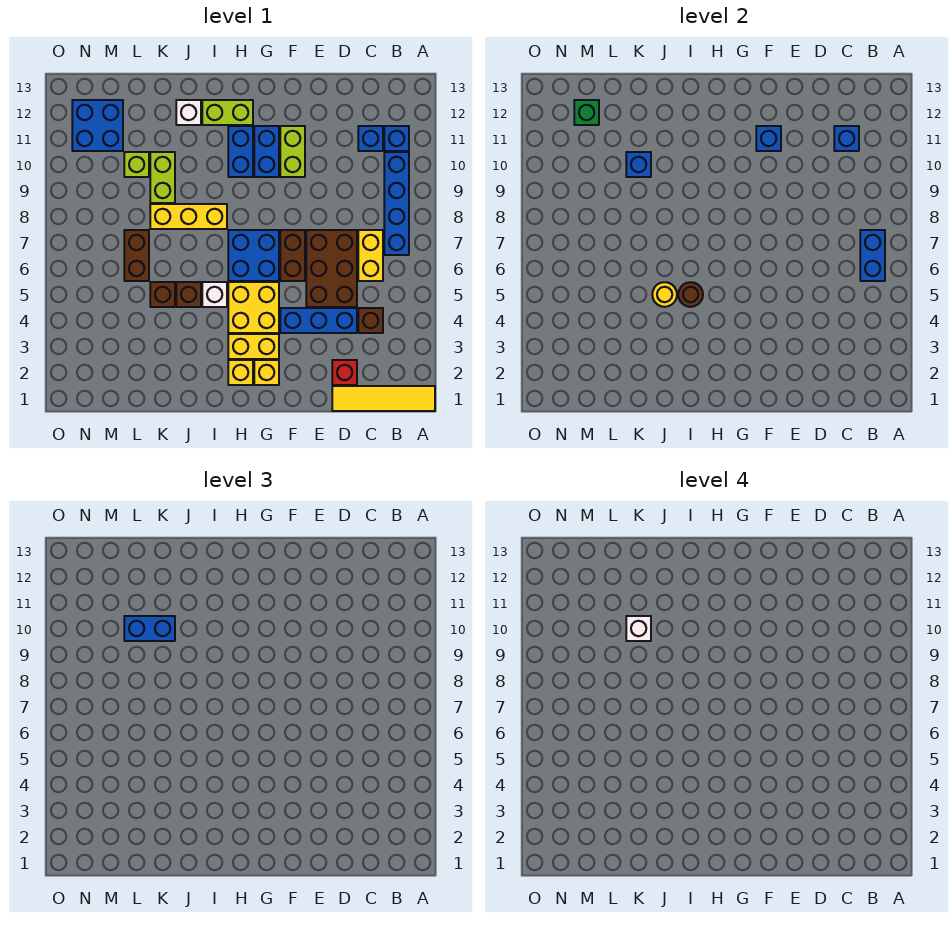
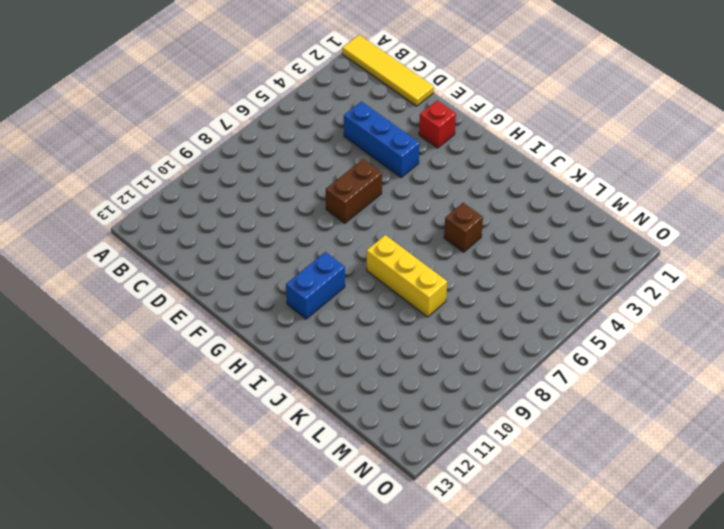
red 1x1 brick [419,100,456,148] -> red 1x1 brick moved to [332,360,357,385]
none -> blue 1x4 brick [384,152,409,255]
none -> blue 1x1 brick [384,126,409,151]
none -> brown 1x1 brick [358,308,383,333]
none -> yellow 1x2 brick [358,230,383,281]

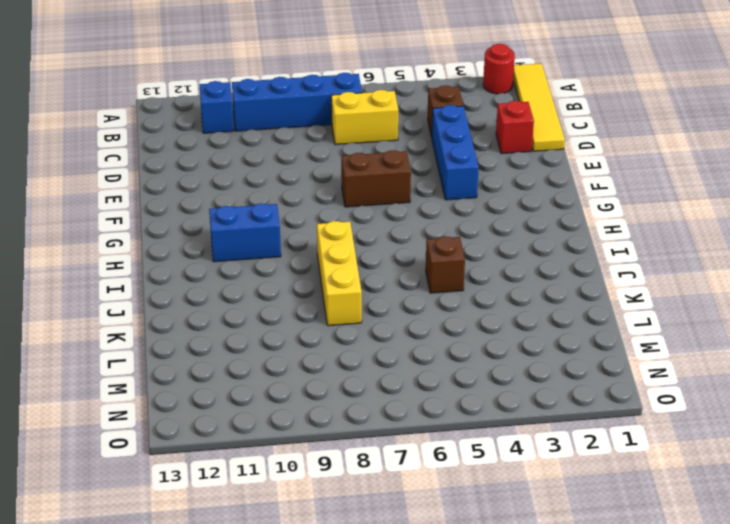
red 1x1 round brick [483,44,515,94] -> none
none -> blue 1x1 brick [358,126,383,151]
none -> brown 2x3 brick [306,230,357,307]
none -> lime 1x2 brick [280,126,305,177]
none -> yellow 1x1 brick [254,360,279,385]

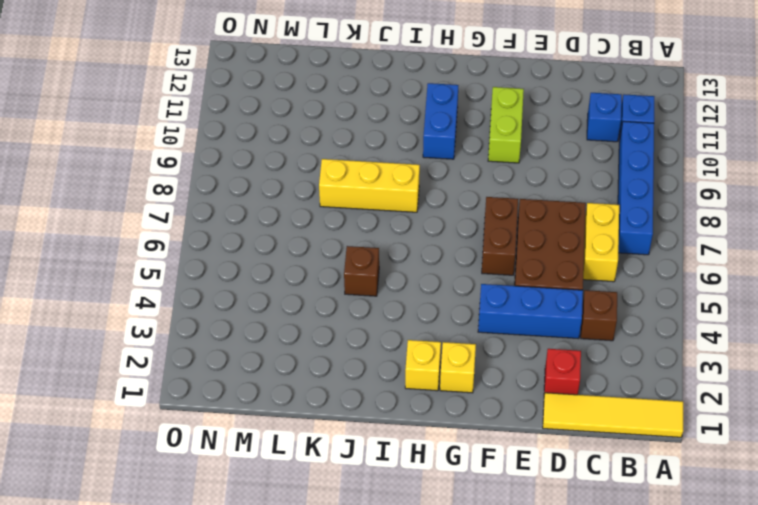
none -> yellow 1x2 brick [228,334,279,359]
none -> yellow 2x2 brick [228,282,279,333]
none -> blue 2x2 brick [228,230,279,281]
none -> blue 1x2 brick [254,126,279,177]

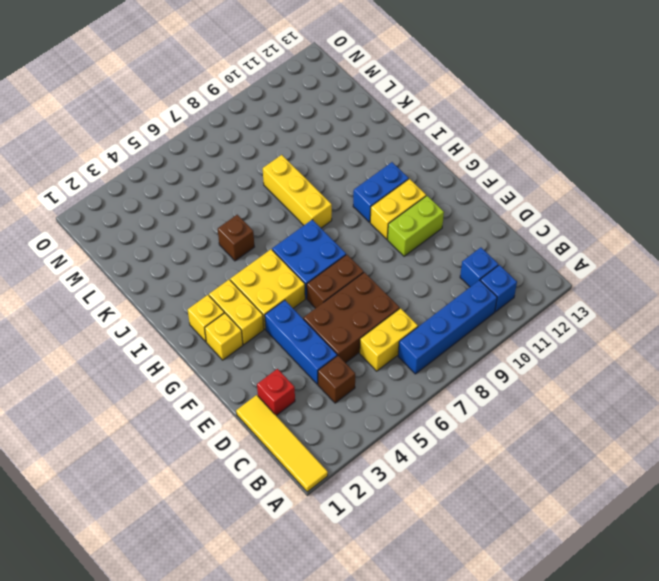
yellow 1x2 brick [370,179,426,239] -> blue 1x2 brick [254,126,279,177]
none -> lime 1x2 brick [202,100,253,125]
none -> white 1x1 brick [202,282,227,307]
none -> white 1x1 brick [176,100,201,125]
none -> brown 1x1 brick [150,282,175,307]

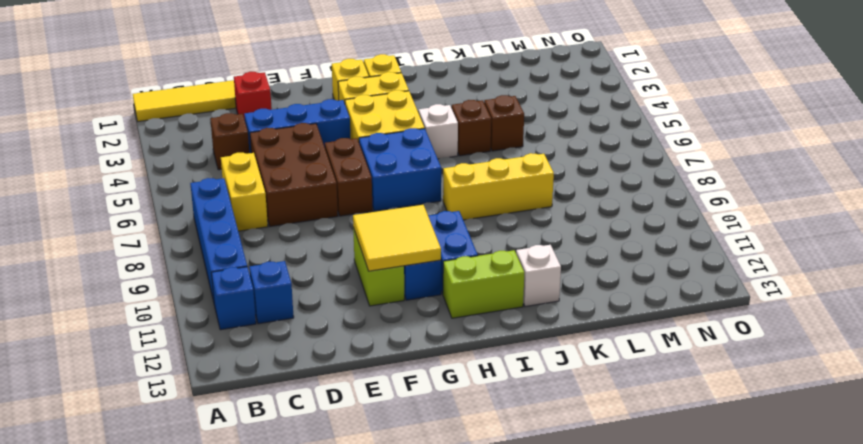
yellow 2x2 tile [353,205,441,271] -> blue 1x1 brick [756,126,781,151]
none -> lime 1x2 brick [150,152,175,203]
none -> brown 1x2 brick [124,230,149,281]
none -> lime 1x1 brick [124,152,149,177]
none -> blue 2x2 brick [72,100,123,151]

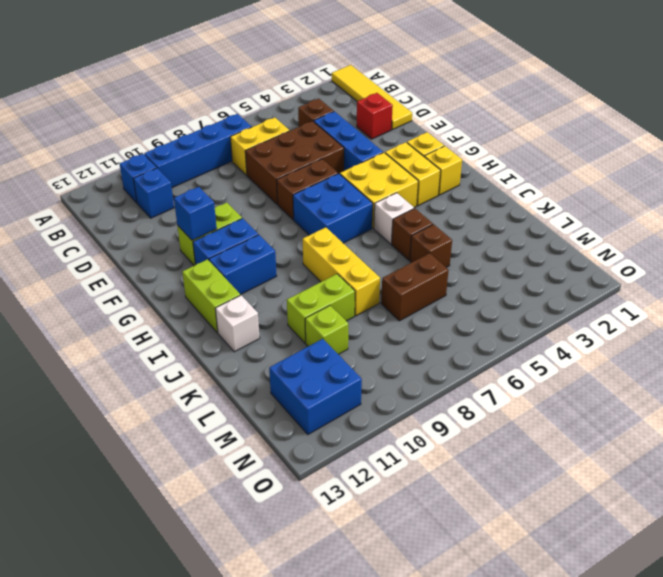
none -> blue 1x2 brick [860,230,885,281]
none -> blue 1x1 brick [834,126,859,151]
none -> brown 1x1 round brick [678,282,703,307]
none -> yellow 1x1 round brick [652,282,677,307]

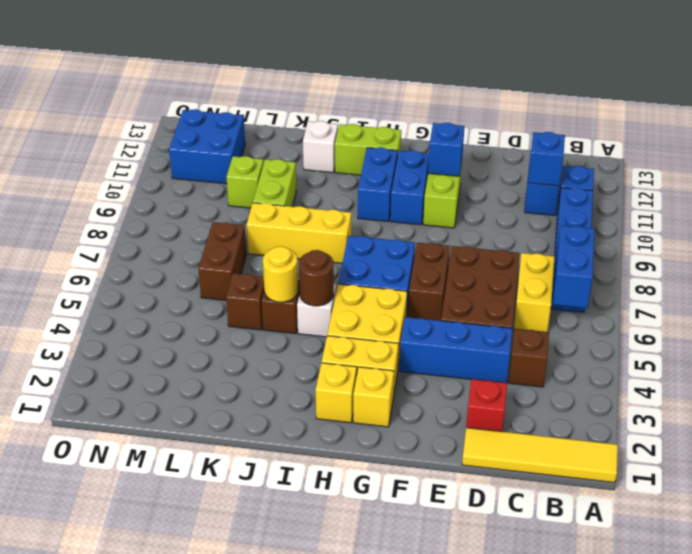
none -> blue 1x1 brick [626,152,651,177]
none -> green 1x1 brick [574,100,599,125]
none -> blue 1x2 brick [124,616,175,641]
none -> white 1x1 brick [626,616,651,641]

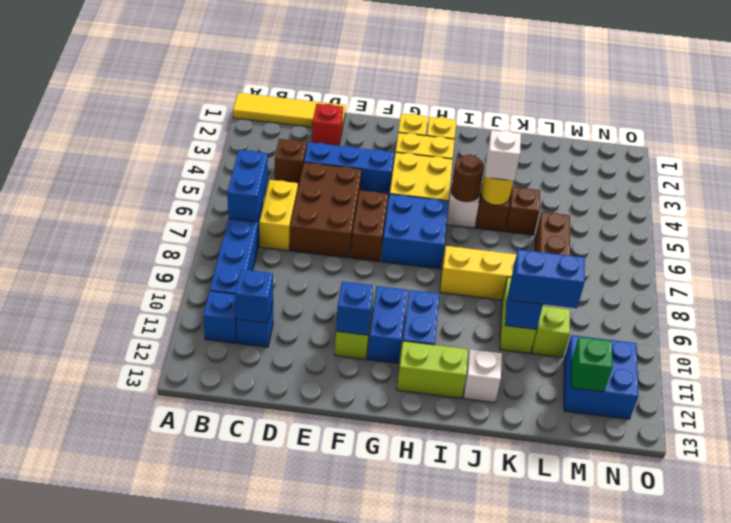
white 1x1 brick [485,130,521,181] -> white 1x1 brick moved to [626,616,651,641]

